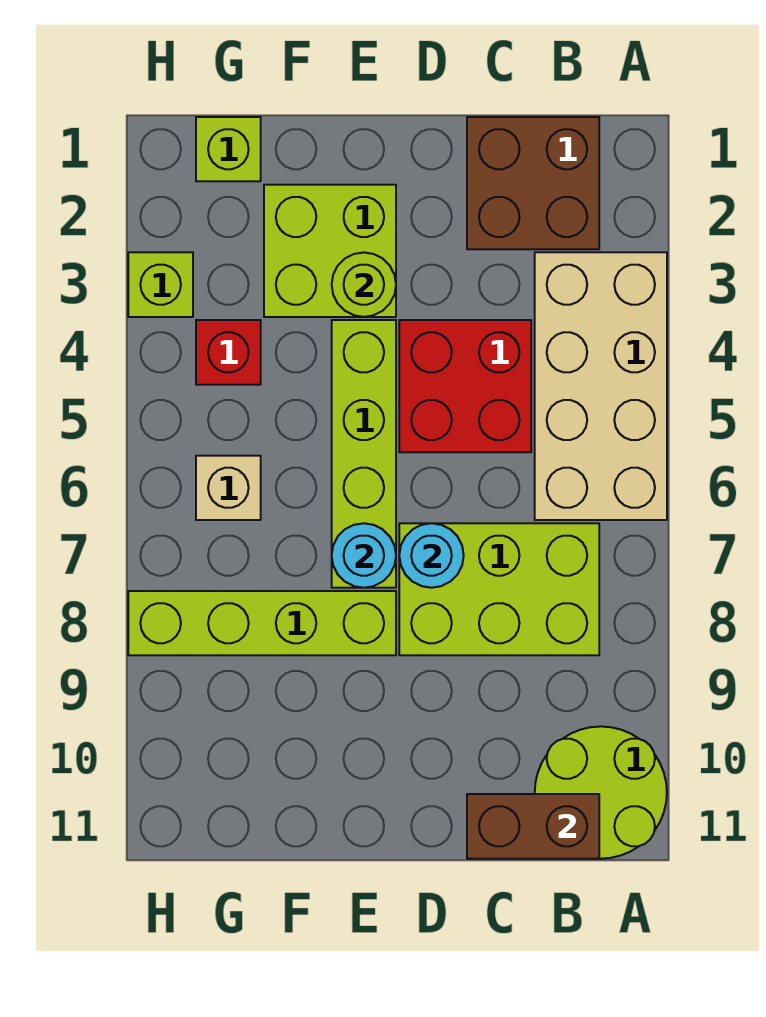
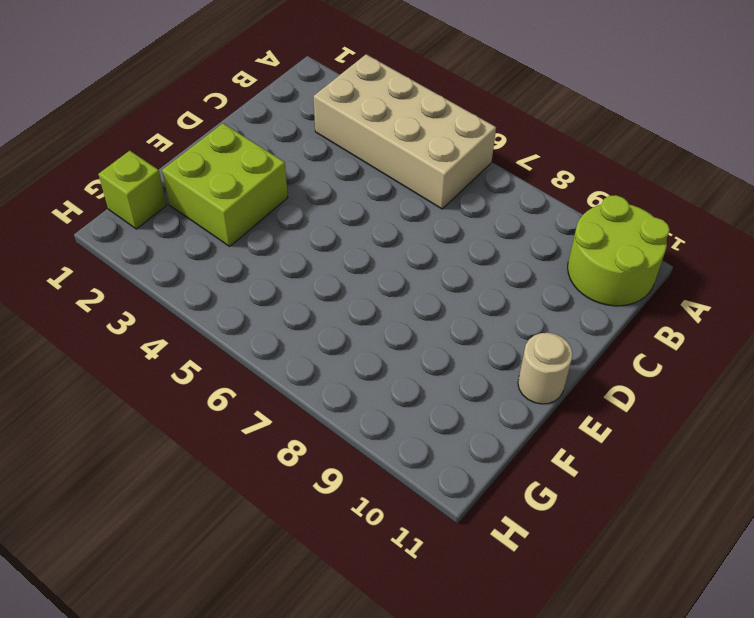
tan 1x1 round brick [518,333,573,404] -> none
none -> brown 2x2 brick [467,117,599,249]
none -> lime 2x3 brick [399,523,599,655]
none -> red 2x2 brick [399,320,531,452]

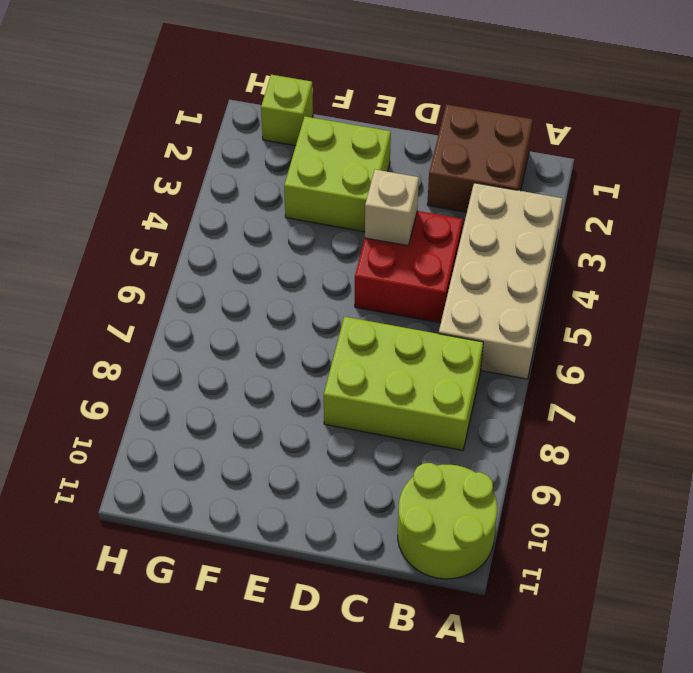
tan 1x1 brick [365,170,419,246] -> tan 1x1 brick moved to [196,456,261,520]
none -> lime 1x4 brick [332,320,396,588]
none -> lime 1x4 brick [128,591,396,655]
none -> red 1x1 brick [196,320,261,385]

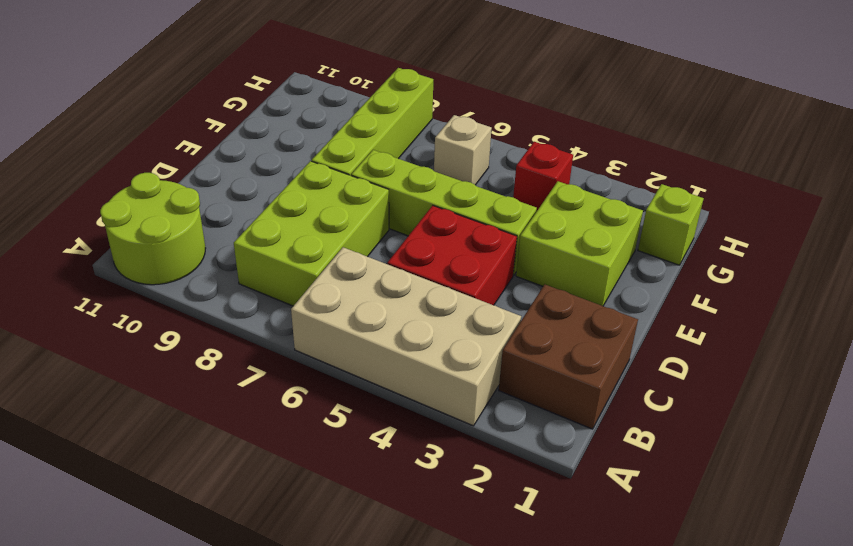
none -> lime 1x1 brick [128,252,193,317]
none -> brown 1x2 brick [467,794,599,859]
none -> cyan 1x1 round brick [399,523,464,588]

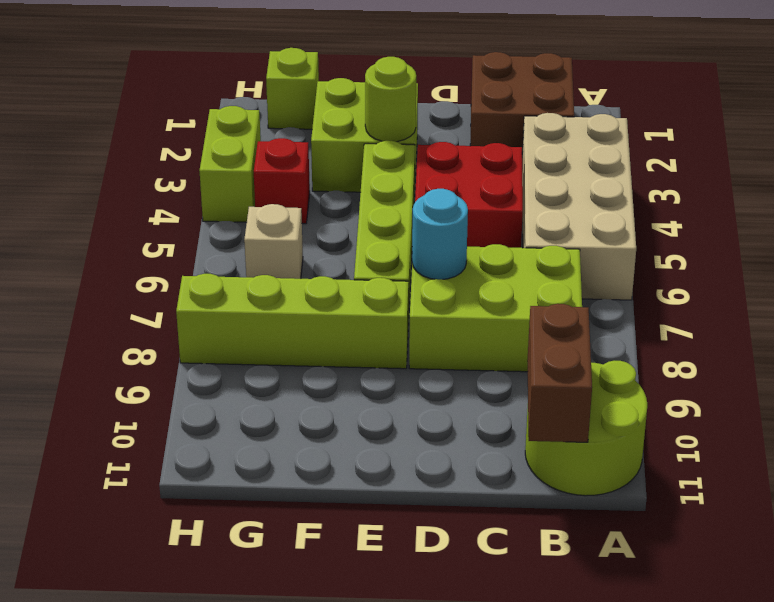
brown 1x2 brick [527,304,592,442] -> brown 1x2 brick turned to [467,794,599,859]
lime 1x2 brick [200,106,261,222] -> lime 1x1 brick [128,252,193,317]
none -> cyan 1x1 round brick [332,523,396,588]

